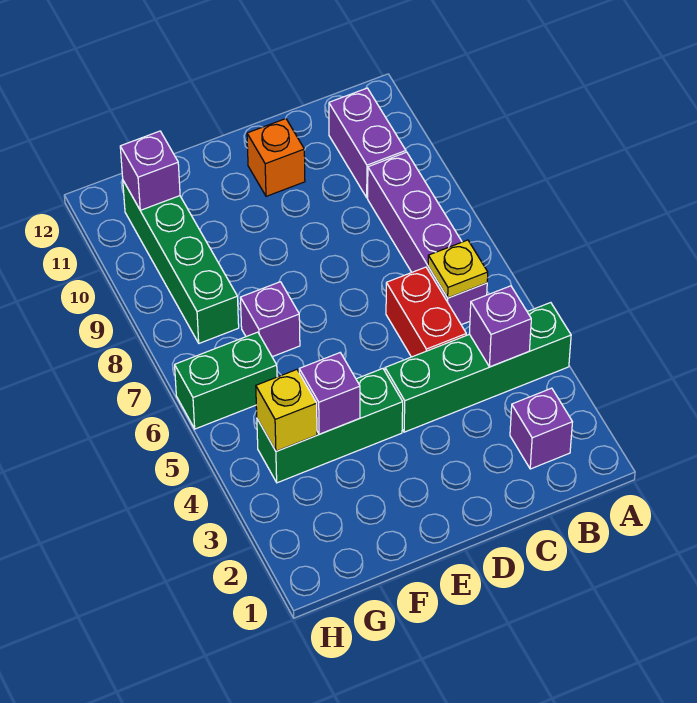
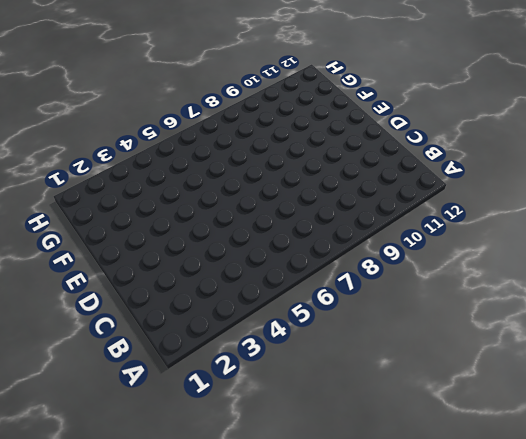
none -> green 1x4 brick [385,303,571,432]
none -> purple 1x1 brick [510,388,572,469]
none -> purple 1x4 brick [368,152,487,325]

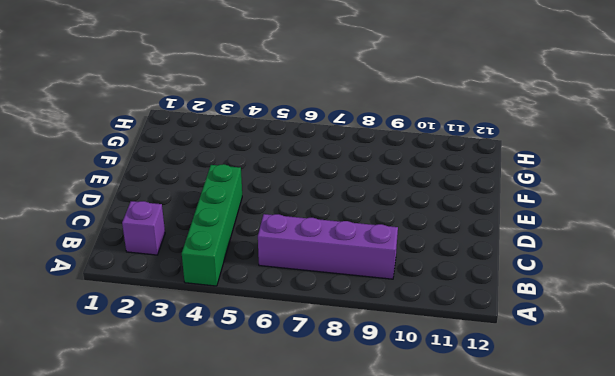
none -> purple 1x2 brick [329,88,406,198]
none -> red 1x2 brick [386,267,466,357]
none -> orange 1x1 brick [247,119,305,196]

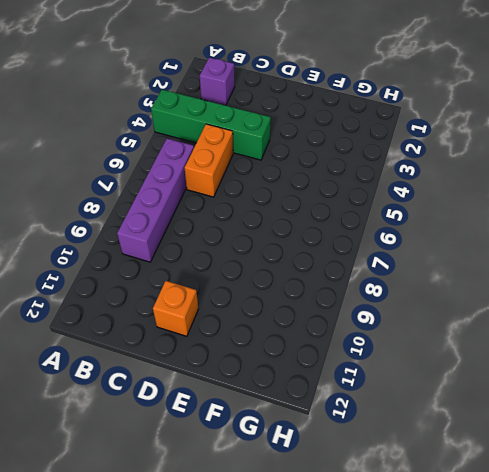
orange 1x2 brick [185,124,233,197] -> red 1x2 brick [386,267,466,357]
none -> purple 1x2 brick [329,88,406,198]
none -> green 1x3 brick [257,369,403,483]
none -> purple 1x1 brick [240,282,300,357]

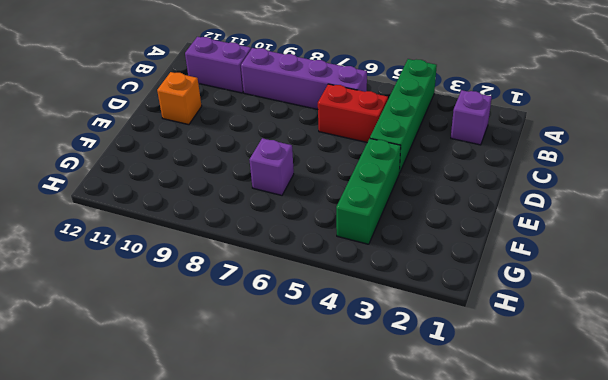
none -> green 1x2 brick [175,332,277,429]
none -> green 1x4 brick [123,181,239,343]
none -> purple 1x1 brick [469,286,531,367]

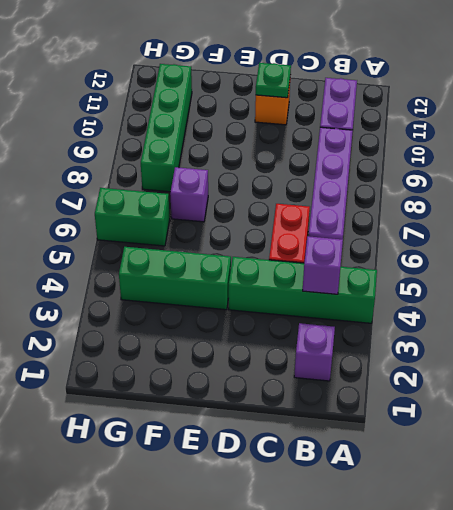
green 1x1 plate [256,63,291,98] -> none
none -> yellow 1x1 plate [428,240,488,298]
none -> purple 1x1 brick [299,353,360,434]
none -> yellow 1x1 brick [256,370,317,451]

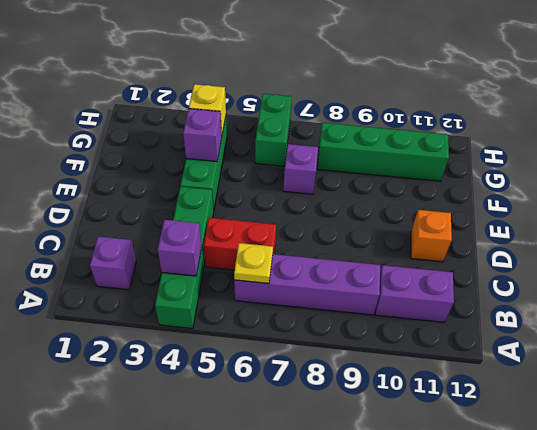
none -> purple 1x1 brick [120,131,180,210]

